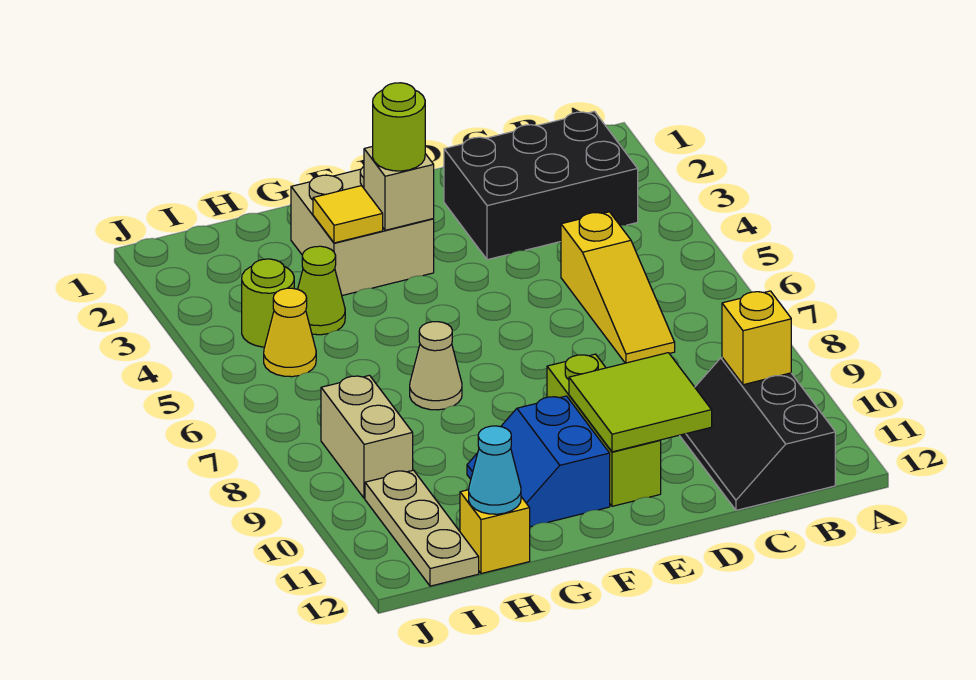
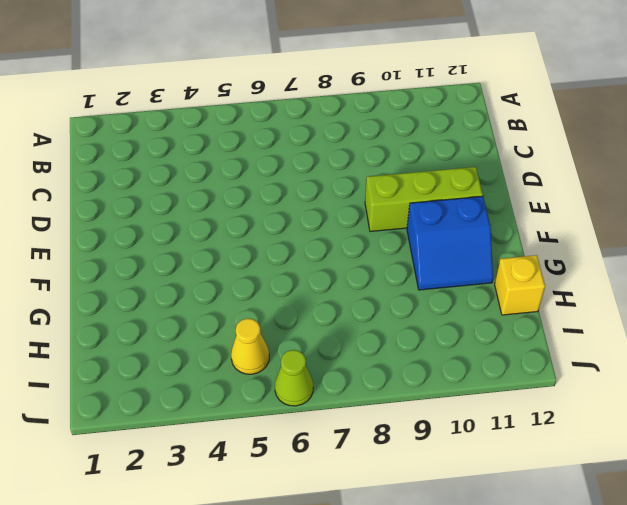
lime 1x1 cone [275,350,313,406] -> lime 1x1 cone moved to [298,246,345,335]
none -> black 2x3 brick [444,111,638,260]
none -> black 2x3 slope [680,358,835,510]
none -> yellow 1x3 slope [561,212,675,363]

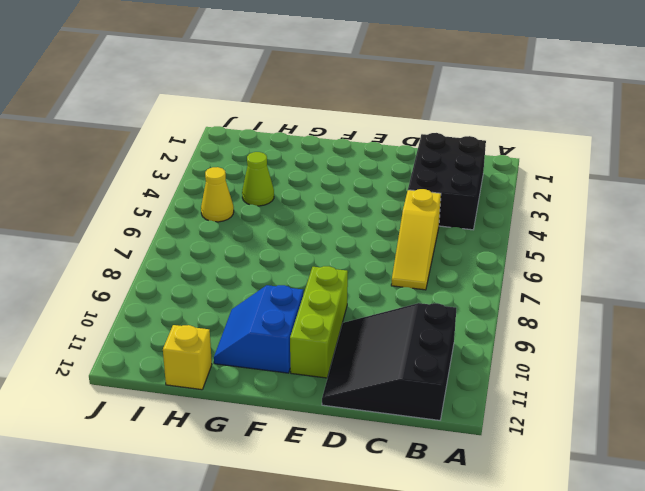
black 2x3 brick [408,133,486,230] -> black 2x3 brick turned to [444,111,638,260]
black 3x3 slope [322,303,456,420] -> black 2x3 slope [680,358,835,510]
none -> tan 2x2 brick [291,166,434,296]
none -> tan 1x1 cone [410,322,462,410]
none -> lime 1x1 round brick [242,259,294,347]

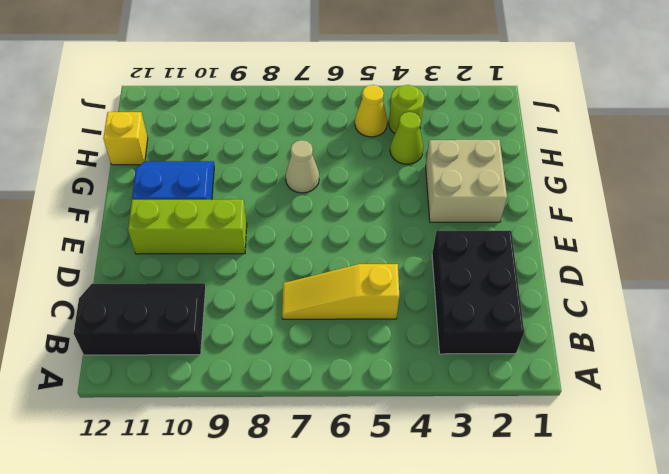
none -> tan 1x2 brick [321,375,413,498]
none -> tan 1x3 plate [365,470,479,586]
none -> yellow 1x1 brick [722,291,791,385]

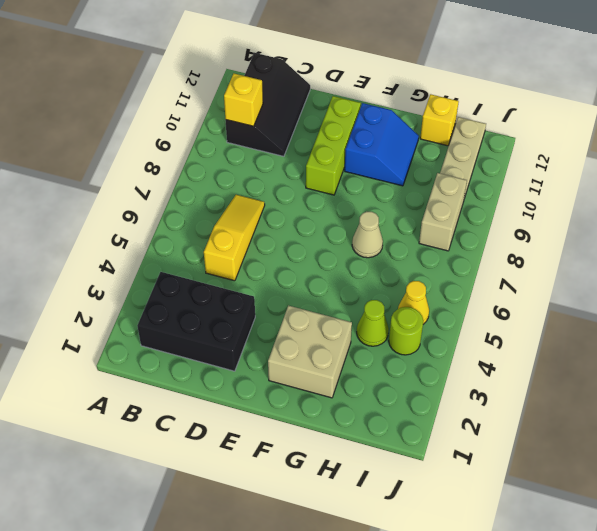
none -> lime 2x2 tile [569,353,712,452]
none -> tan 1x1 brick [364,146,434,230]
none -> yellow 1x1 tile [313,186,383,243]

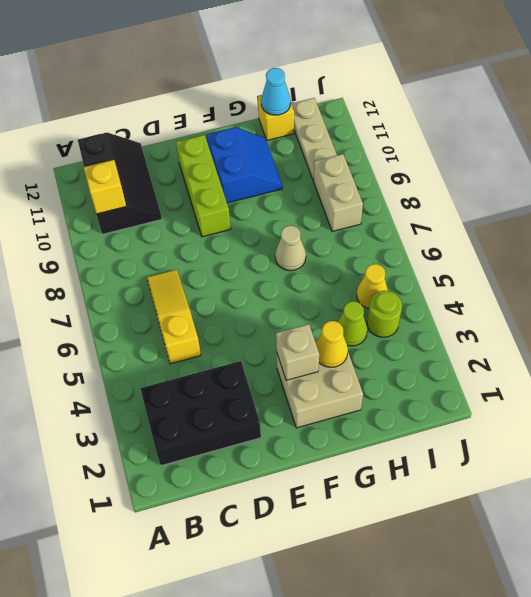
yellow 1x1 cone [316,321,348,367] -> yellow 1x1 tile [313,186,383,243]
none -> lime 2x2 tile [569,353,712,452]
none -> lime 1x1 round brick [373,83,425,171]

